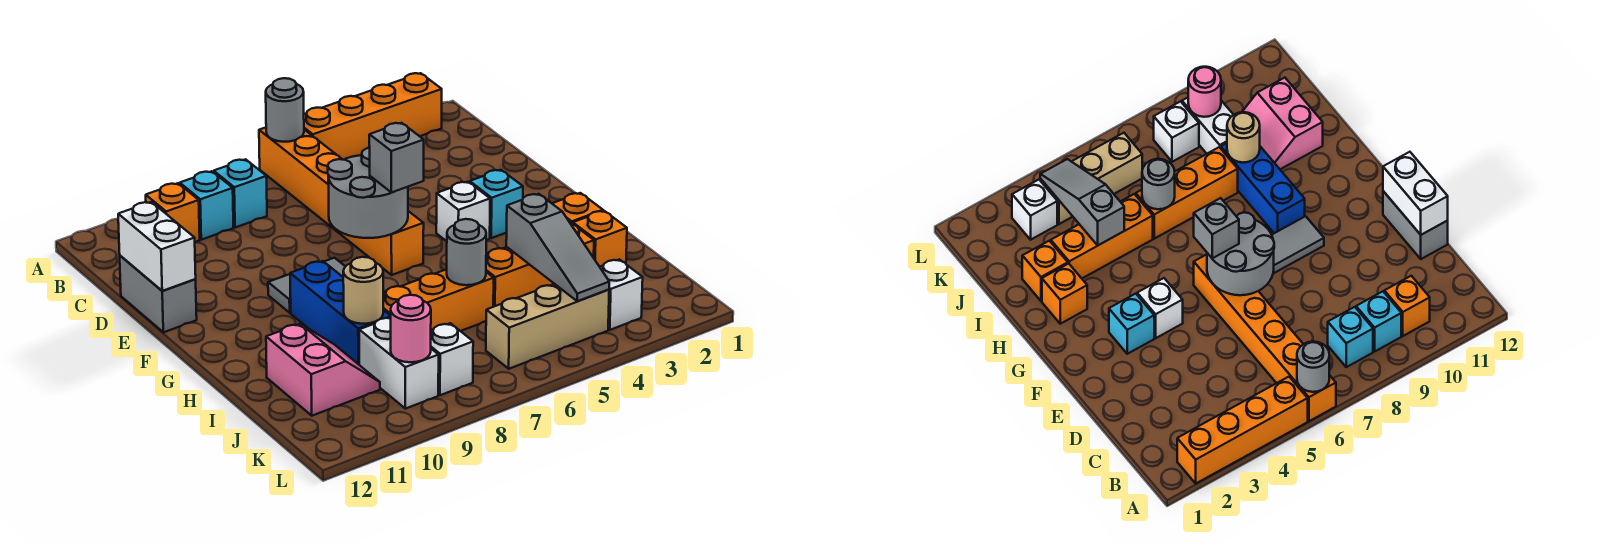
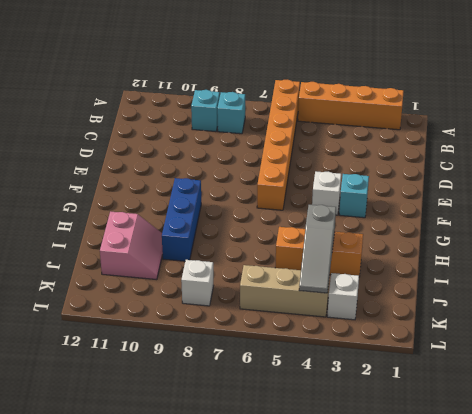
none -> orange 1x1 brick [146,183,200,242]
none -> grey 1x2 brick [120,256,197,332]
none -> grey 1x2 tile [268,258,345,313]

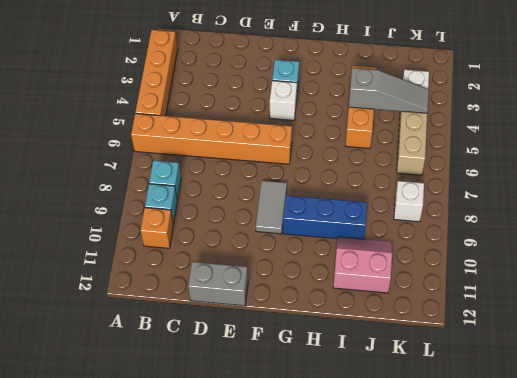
none -> orange 1x1 brick [552,193,603,224]
none -> orange 1x1 brick [573,211,627,267]
none -> orange 1x3 brick [383,269,494,331]

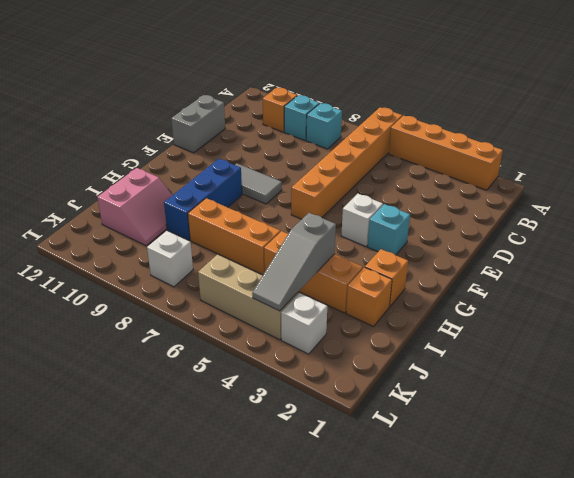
none -> white 1x2 brick [359,318,439,409]
none -> grey 1x1 round brick [266,78,304,142]
none -> white 1x2 brick [118,202,196,291]

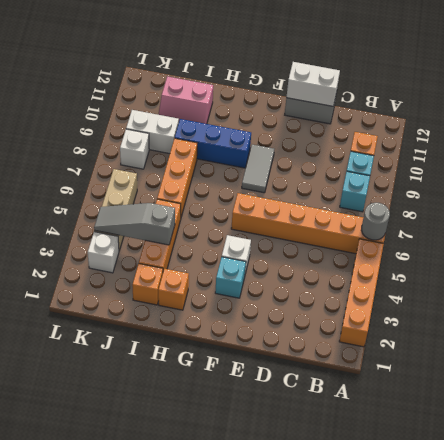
none -> grey 2x2 round brick [328,148,408,238]
none -> grey 1x1 round brick [447,219,486,285]
none -> tan 1x1 round brick [343,257,383,324]

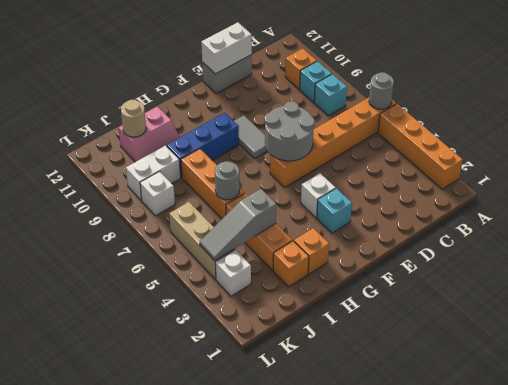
tan 1x1 round brick [121,100,146,137] -> tan 1x1 round brick moved to [343,257,383,324]
none -> pink 1x1 round brick [391,295,431,362]
none -> grey 1x1 brick [369,123,424,192]

